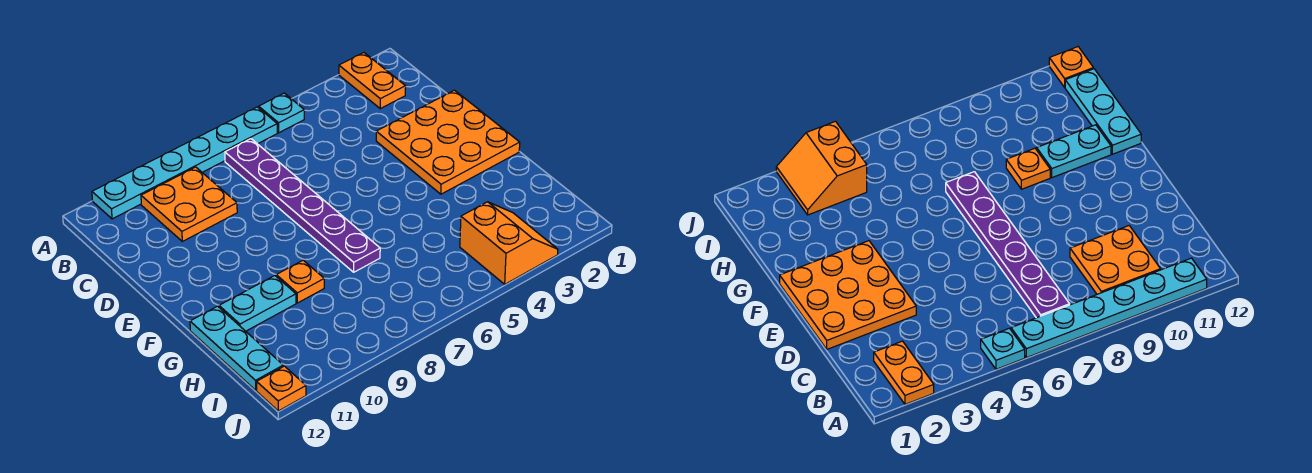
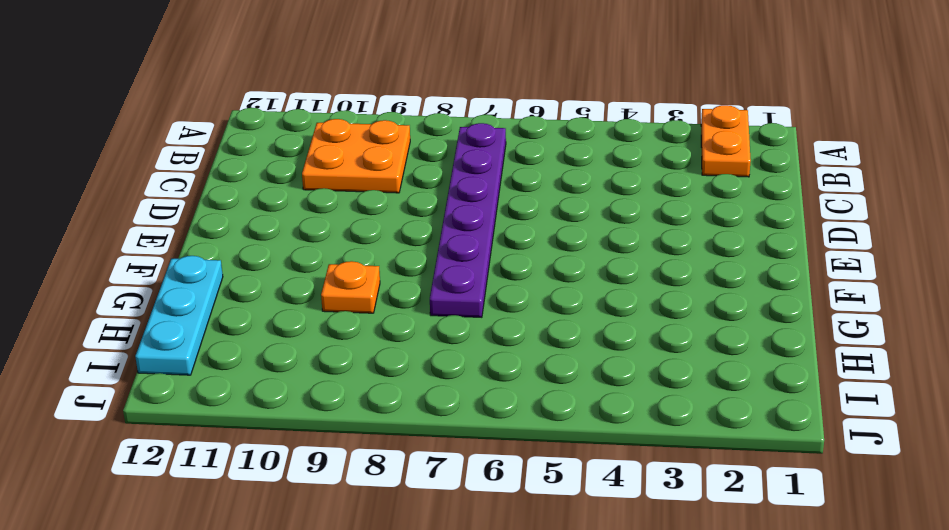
none -> cyan 1x1 plate [259,93,304,133]
none -> cyan 1x6 plate [92,107,277,219]

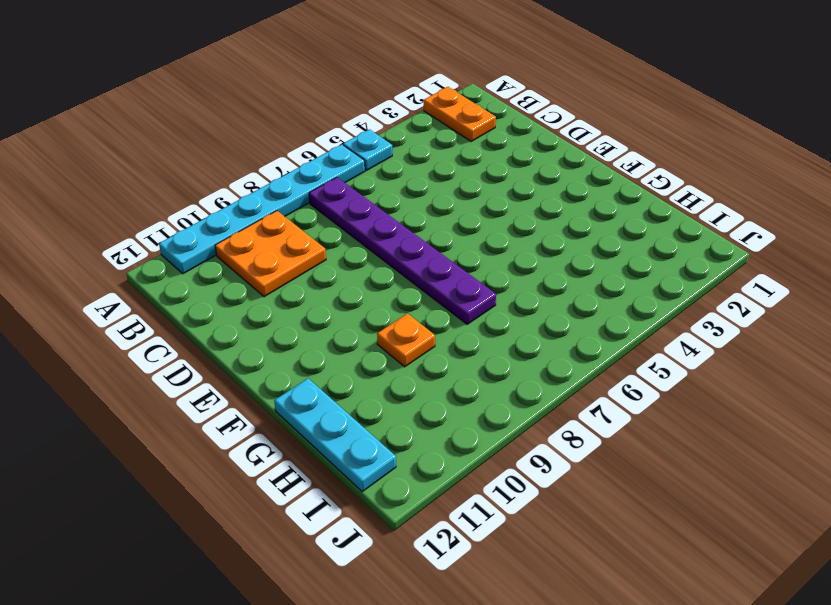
none -> orange 3x3 plate [376,90,520,194]
none -> cyan 1x2 plate [219,276,296,331]

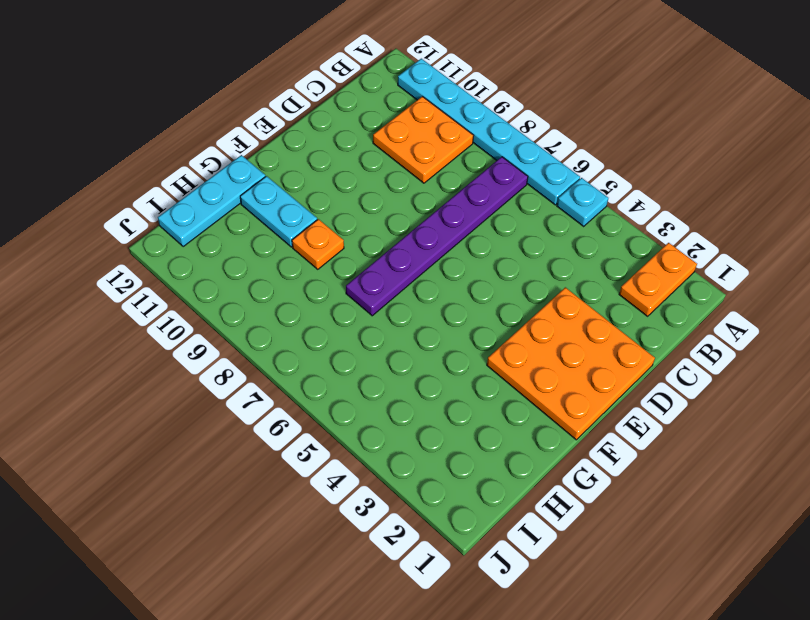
none -> orange 2x2 slope [460,202,558,284]
none -> orange 1x1 plate [257,366,306,411]

